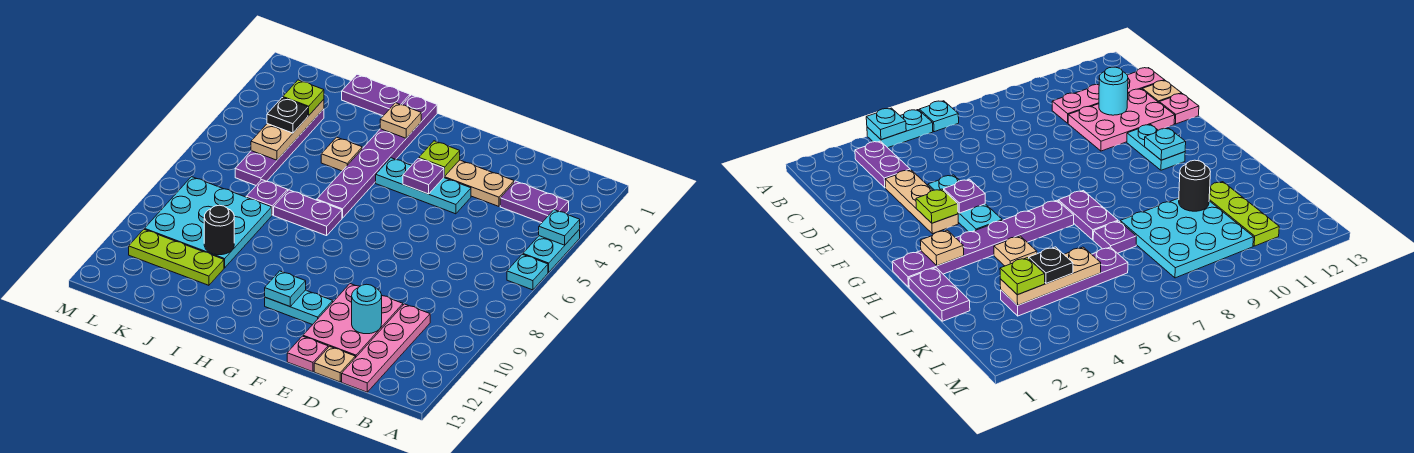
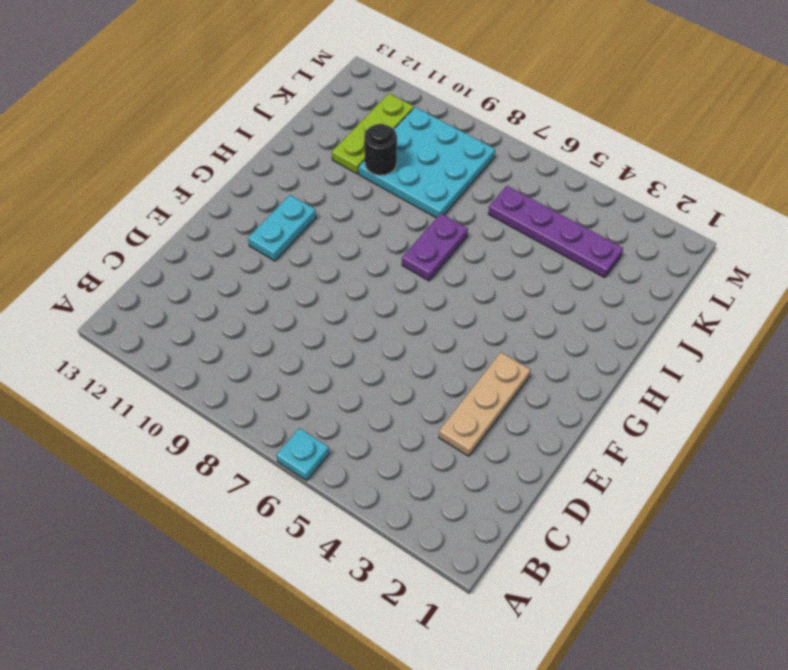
none -> cyan 1x2 plate [523,229,580,272]
none -> purple 1x2 plate [500,181,569,223]
none -> pink 1x4 plate [342,304,430,392]

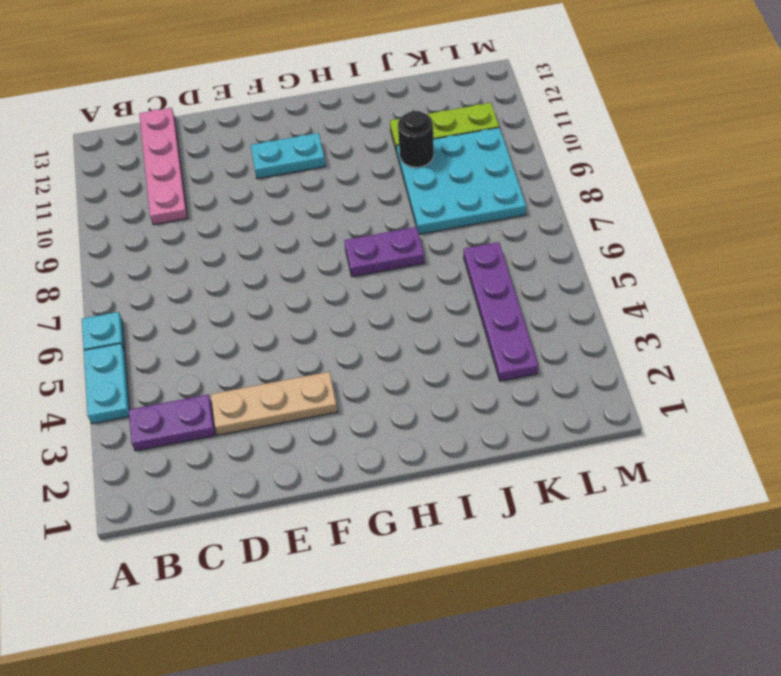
none -> pink 2x3 plate [303,284,403,358]
none -> tan 1x1 plate [314,346,355,382]
none -> cyan 1x3 plate [376,158,471,214]

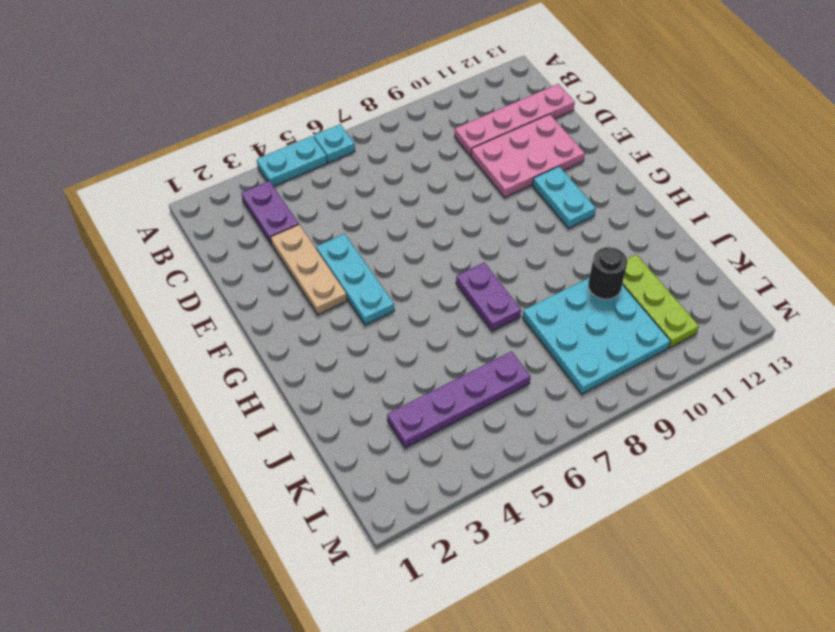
none -> tan 1x1 plate [314,346,355,382]
none -> pink 1x1 plate [287,336,328,372]
none -> purple 1x6 plate [317,95,437,218]

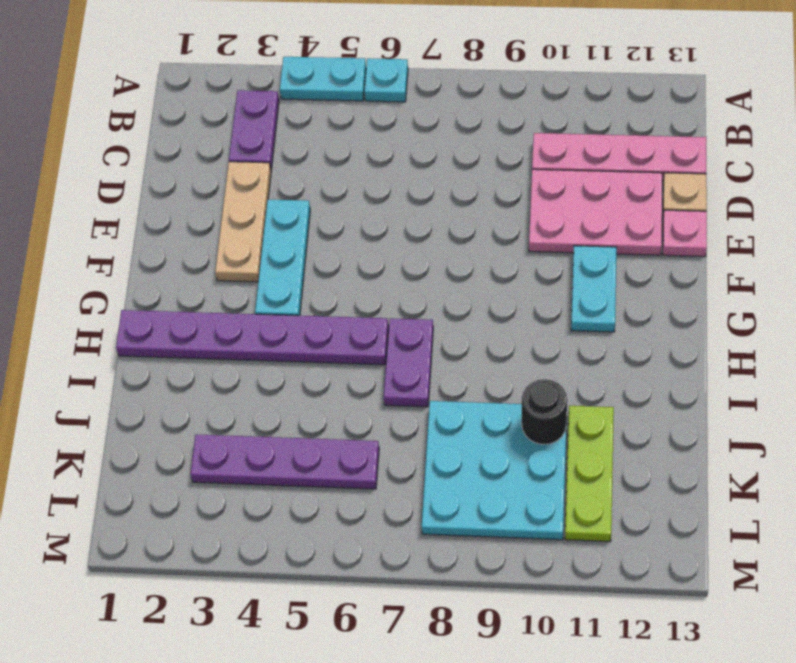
none -> purple 1x2 plate [342,74,410,116]
none -> tan 1x1 plate [321,137,362,171]
none -> purple 1x1 plate [247,180,288,215]

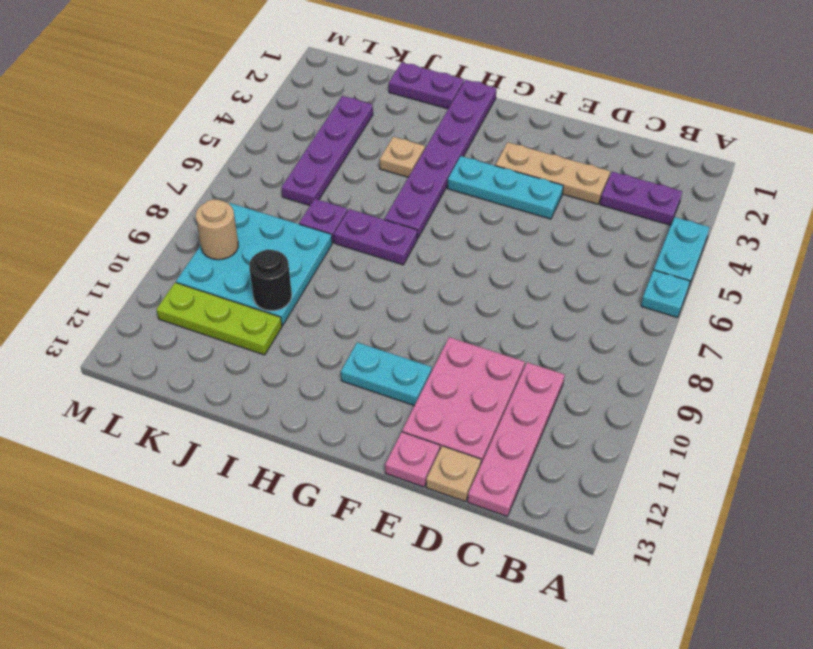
tan 1x1 round brick [196,199,238,260] -> none
none -> cyan 1x1 plate [539,210,580,245]
none -> cyan 1x1 round brick [352,284,382,334]
none -> lime 1x1 plate [419,141,460,176]

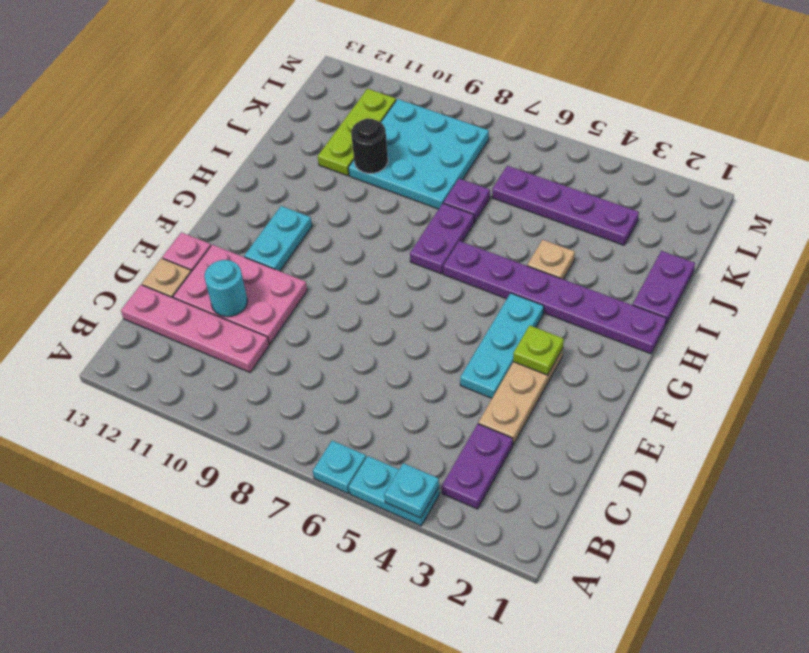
none -> purple 1x1 plate [403,158,444,194]
none -> cyan 1x1 plate [265,271,306,306]
none -> tan 1x1 plate [380,103,421,138]

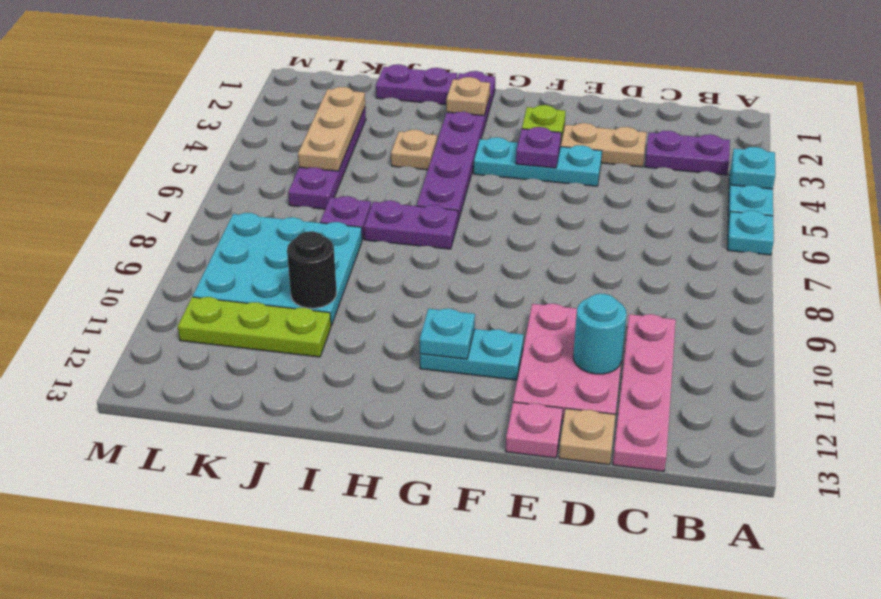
none -> lime 1x1 plate [283,80,324,115]
none -> black 1x1 plate [267,98,308,133]

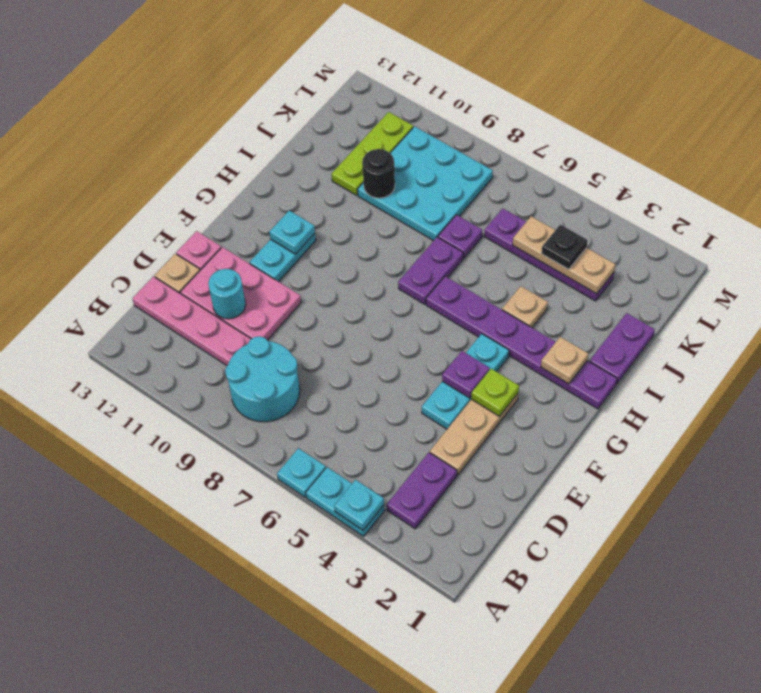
cyan 2x2 round brick [225,336,300,422] -> none
none -> lime 1x1 plate [283,80,324,115]

